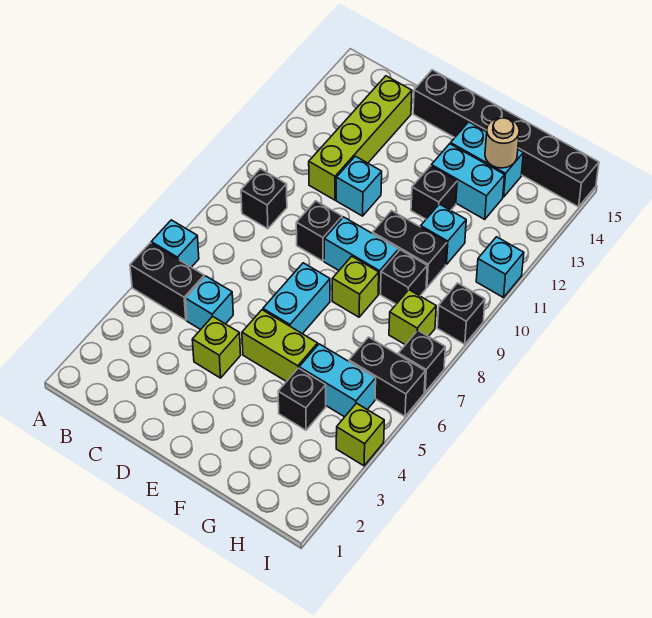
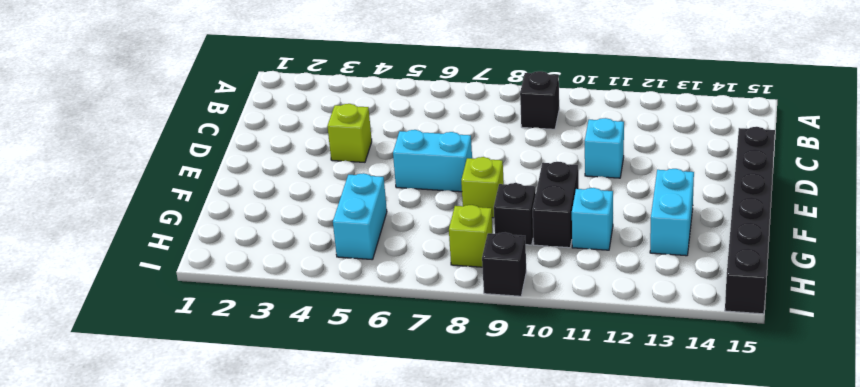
none -> black 1x2 brick [130,243,204,320]
none -> cyan 1x1 brick [151,220,199,267]
none -> cyan 1x1 brick [186,276,233,330]

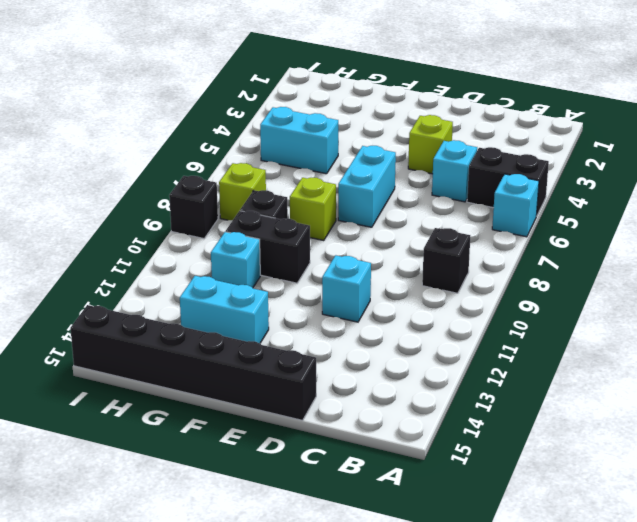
none -> lime 1x4 brick [309,76,412,200]
none -> black 1x1 brick [296,201,342,261]
none -> lime 1x2 brick [242,310,318,382]

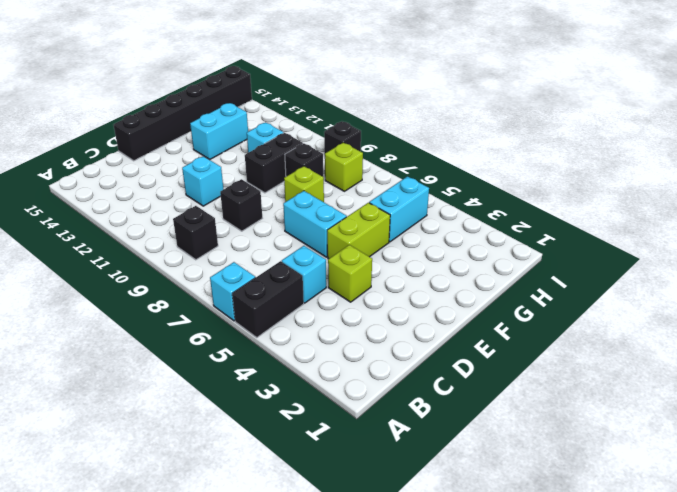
none -> lime 1x4 brick [309,76,412,200]
none -> cyan 1x2 brick [324,217,399,294]
none -> black 1x1 brick [411,166,457,219]

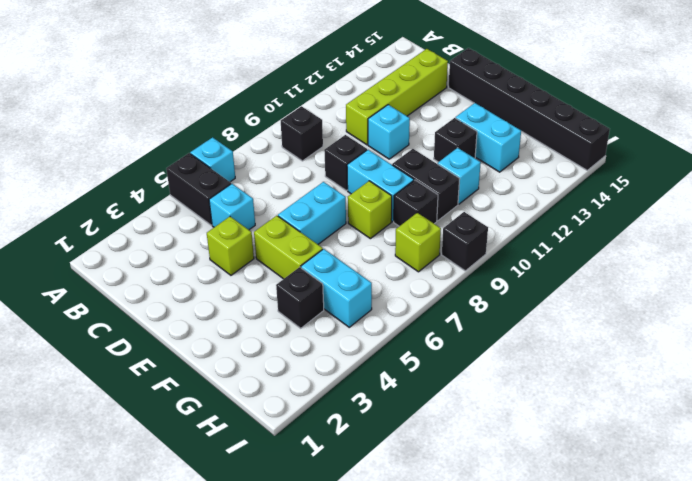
none -> cyan 1x2 brick [451,122,523,197]
none -> black 1x2 brick [349,337,425,416]
none -> lime 1x1 brick [336,403,384,466]

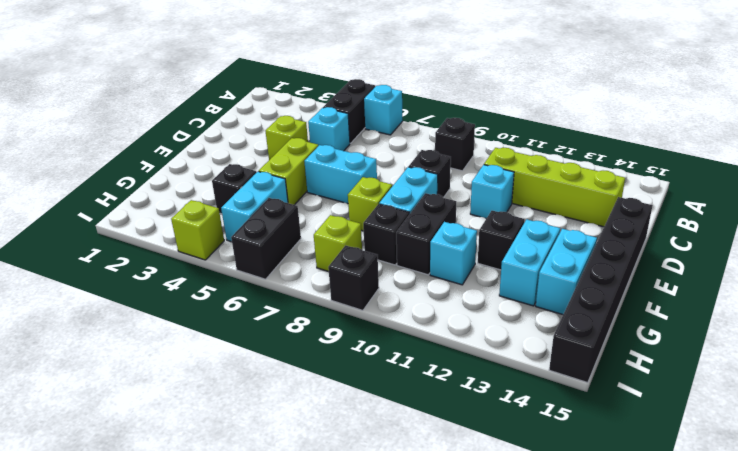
none -> black 1x1 brick [398,330,445,392]
none -> cyan 1x1 brick [476,237,524,298]
none -> tan 1x1 round brick [485,118,519,168]

